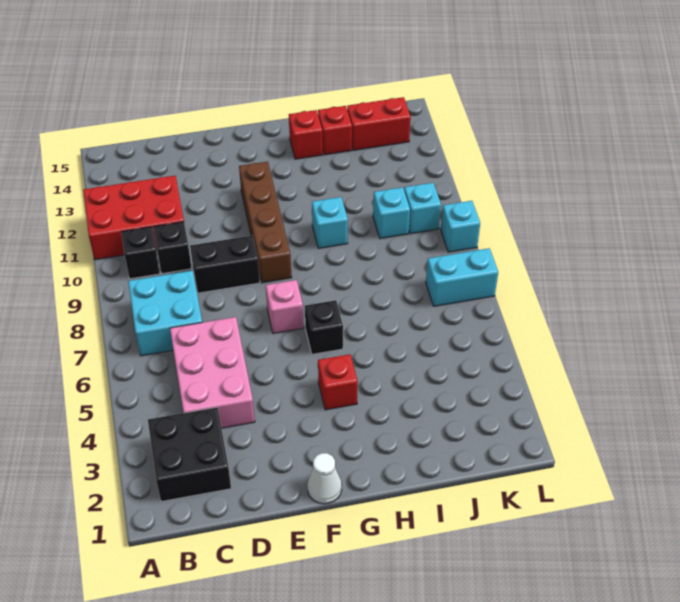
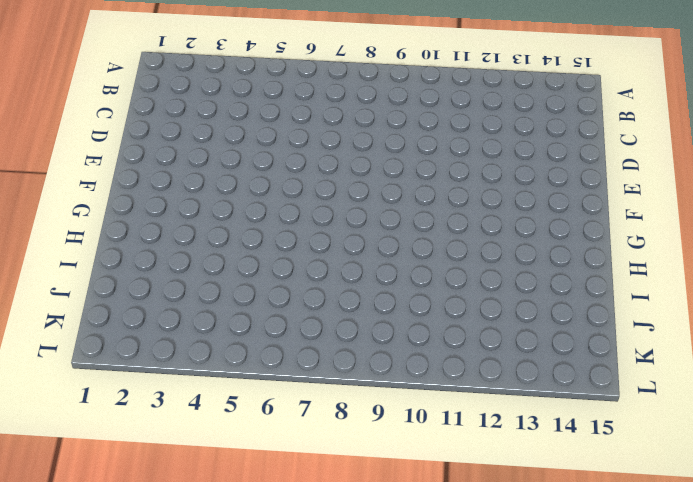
none -> red 2x3 brick [83,176,184,260]
none -> black 2x2 brick [148,407,231,502]
none -> cyan 2x2 brick [128,271,202,356]

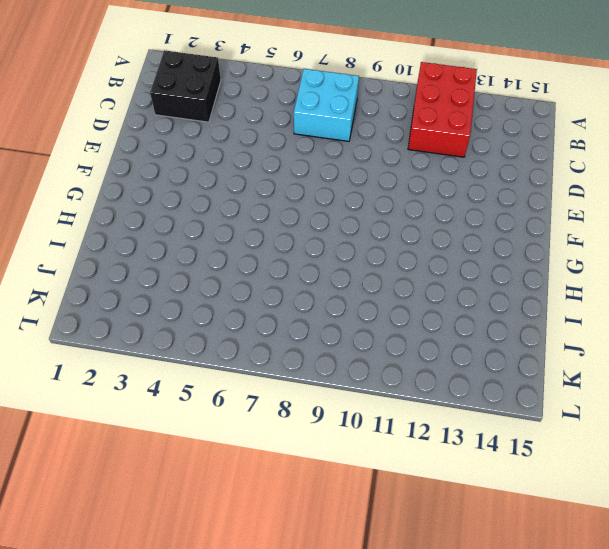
none -> black 1x1 brick [121,227,160,279]
none -> pink 2x3 brick [170,317,255,428]
none -> black 1x1 brick [154,222,192,274]

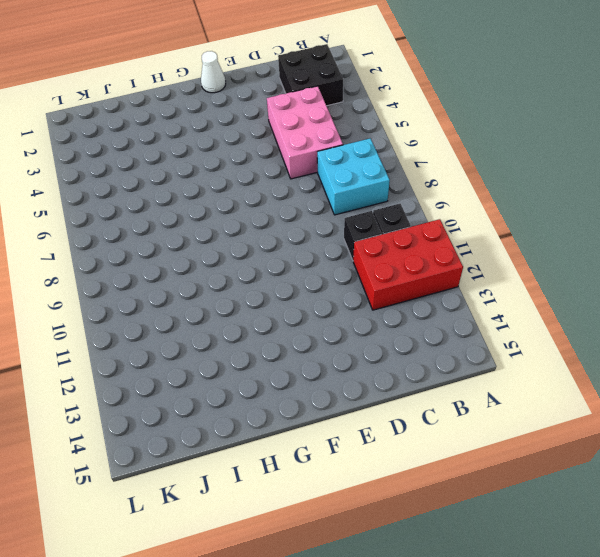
none -> black 1x2 brick [190,235,260,293]
none -> pink 1x1 brick [266,280,304,333]
none -> brown 1x4 brick [239,162,292,283]

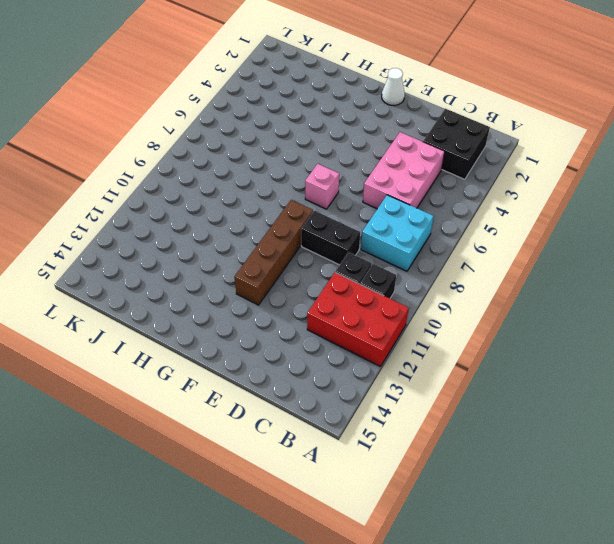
none -> red 1x1 brick [318,354,358,410]
none -> black 1x1 brick [305,300,343,354]
none -> cyan 1x1 brick [312,197,348,248]

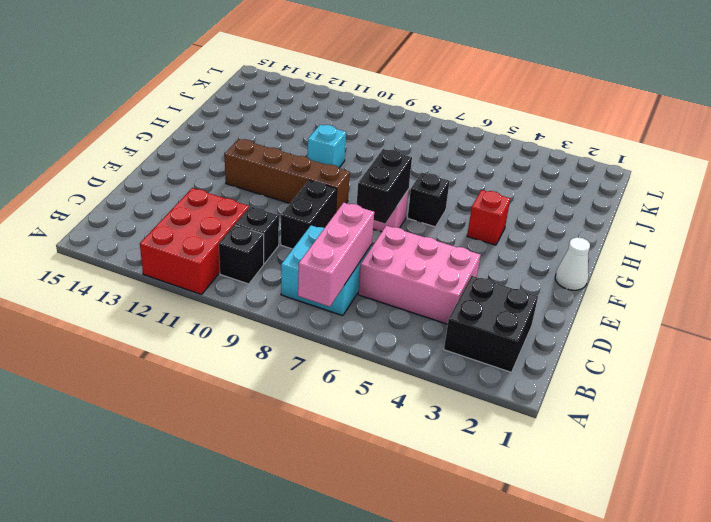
pink 1x3 brick [298,203,374,307] -> none
black 1x2 brick [357,149,412,224] -> none
none -> red 1x1 brick [289,110,323,159]
none -> red 1x1 brick [318,106,352,155]
none -> cyan 1x1 brick [373,187,410,239]

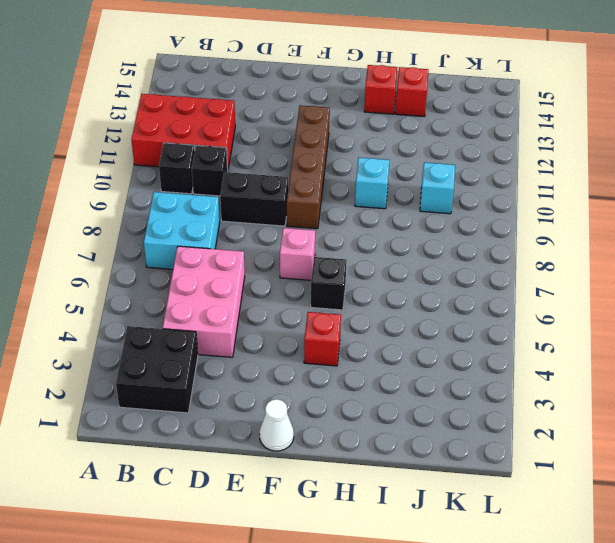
none -> red 1x2 brick [347,97,411,150]
none -> cyan 1x2 brick [426,248,498,306]
none -> cyan 1x1 brick [404,183,441,234]

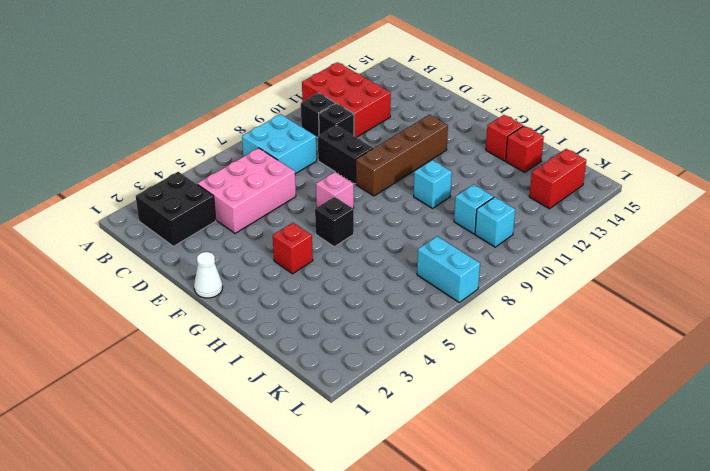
red 1x2 brick [529,149,586,209] -> red 1x2 brick turned to [347,97,411,150]
none -> cyan 1x1 brick [441,201,480,252]

